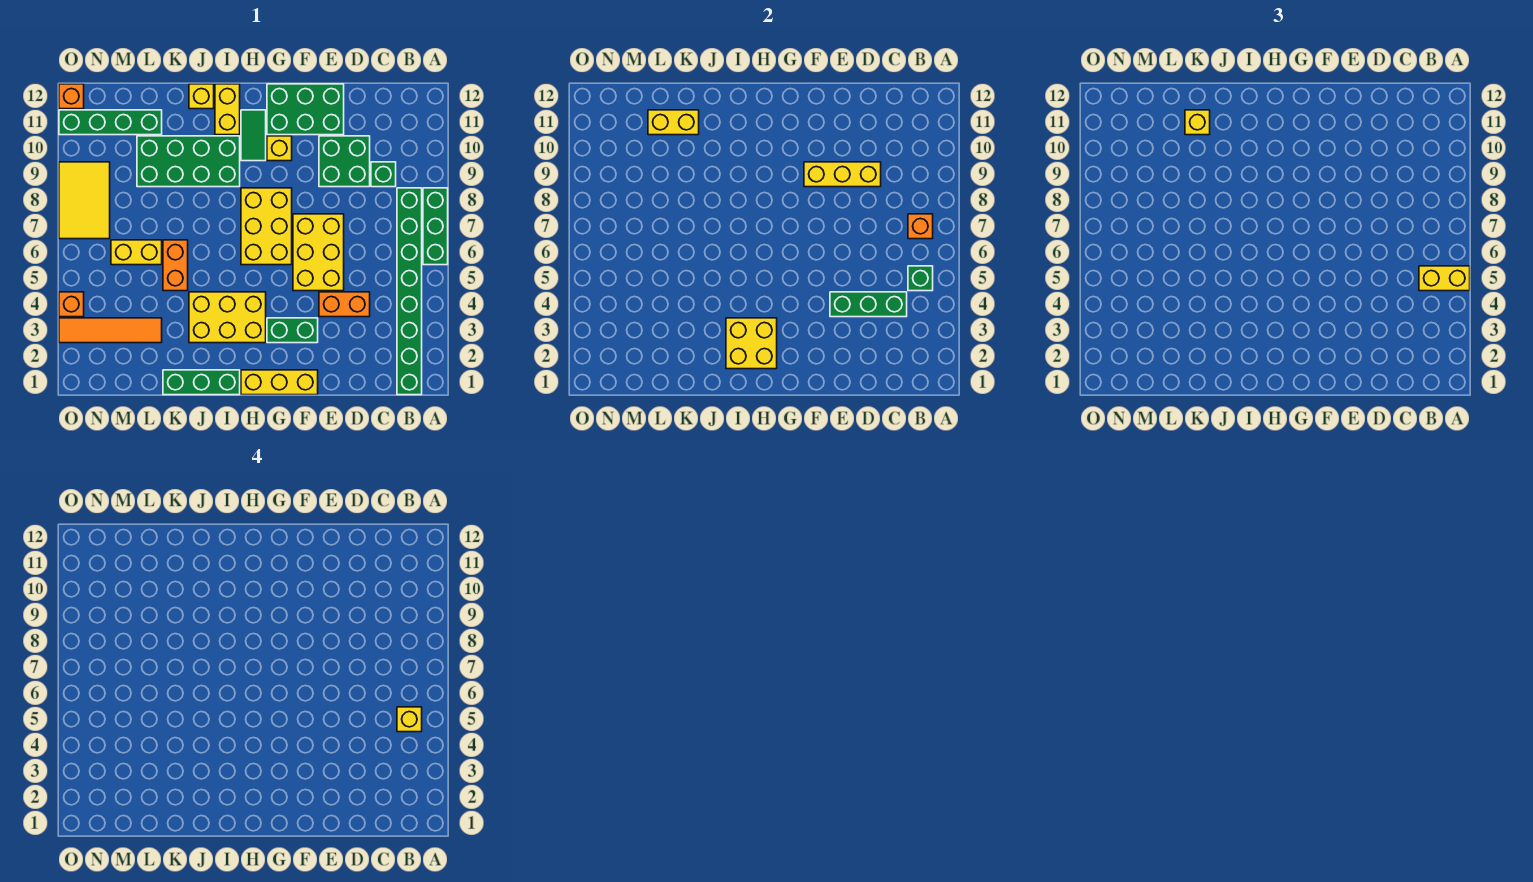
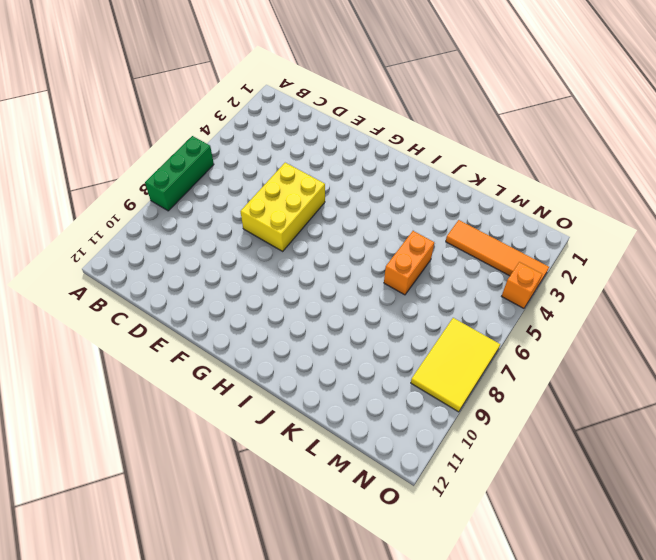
none -> green 1x8 brick [397,188,422,395]
none -> green 1x1 brick [371,162,396,187]
none -> orange 1x2 brick [319,292,370,317]
none -> green 2x2 brick [319,136,370,187]

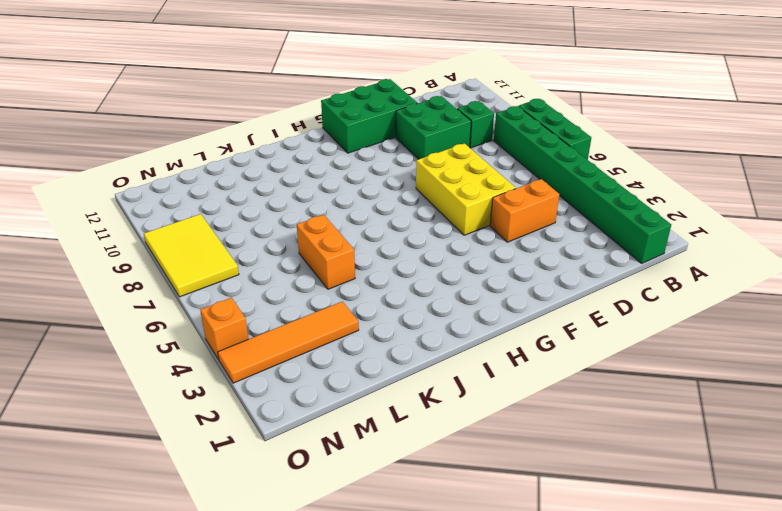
none -> yellow 1x3 brick [241,370,318,395]
none -> green 1x2 brick [267,318,318,343]
none -> yellow 2x3 brick [241,188,292,265]
none -> yellow 1x1 brick [267,136,292,161]

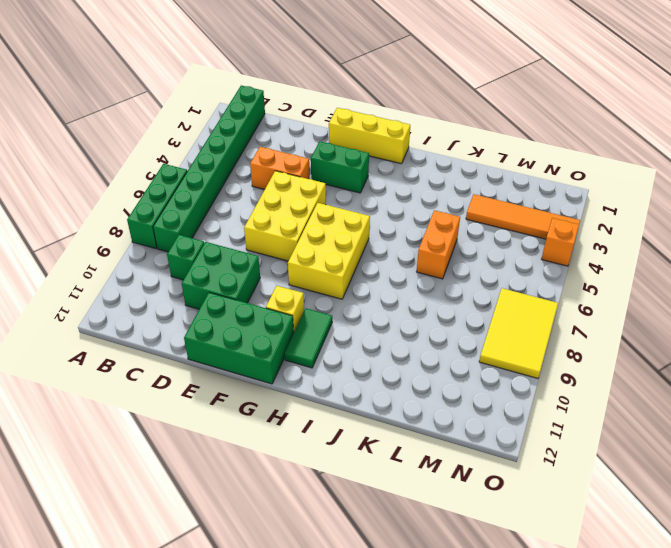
none -> yellow 2x3 brick [189,292,266,343]
none -> green 1x3 brick [163,370,240,395]
none -> green 2x4 brick [137,136,240,187]
none -> yellow 1x2 brick [215,84,240,135]

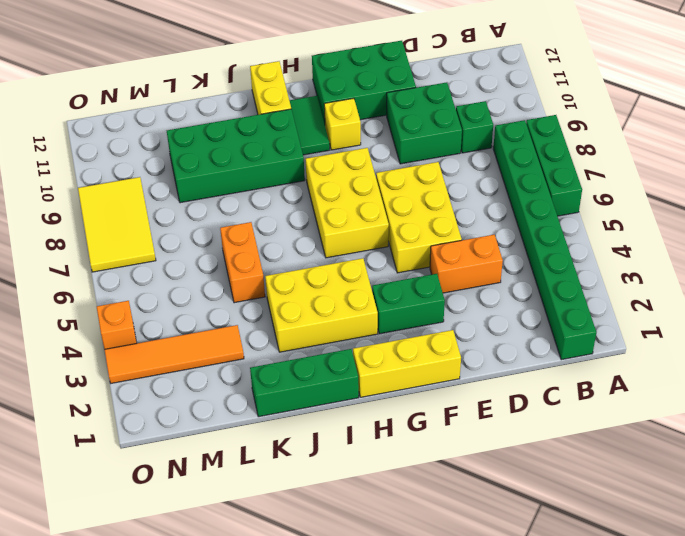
none -> yellow 1x1 brick [189,84,214,109]
none -> yellow 1x2 brick [111,240,162,265]
none -> green 1x4 brick [59,110,162,135]
none -> orange 1x1 brick [59,84,84,109]

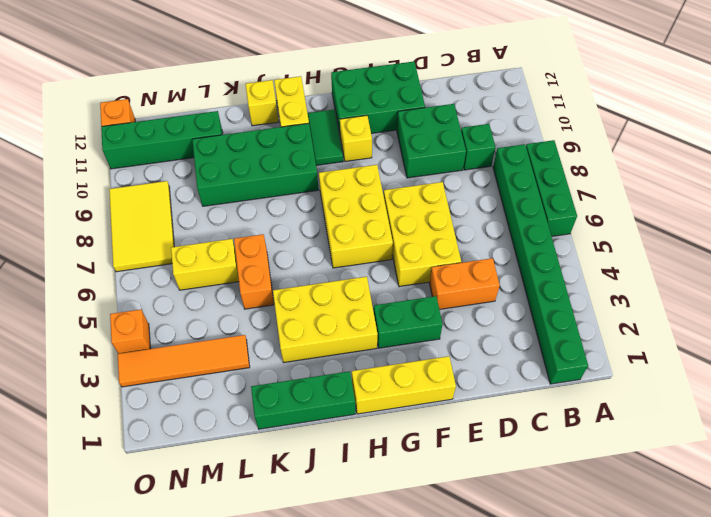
none -> green 1x1 brick [908,266,933,291]
none -> orange 1x1 brick [908,214,933,239]
none -> green 1x3 brick [830,292,907,317]
none -> yellow 1x3 brick [804,162,881,187]

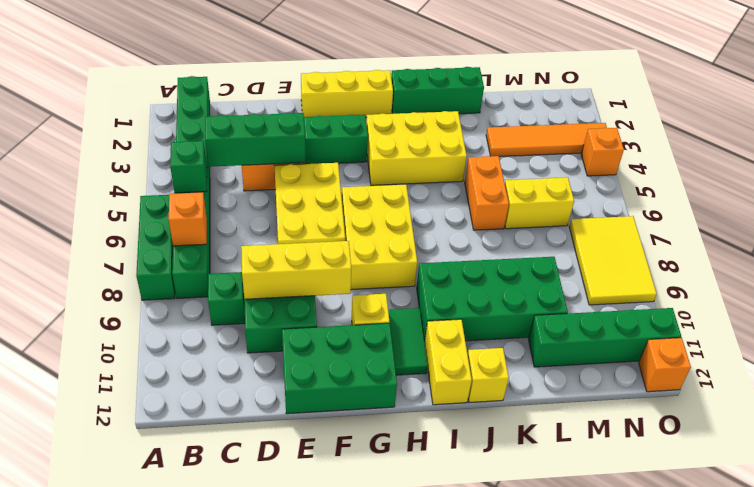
none -> yellow 2x2 brick [726,318,777,369]
none -> yellow 1x2 brick [648,110,699,135]
none -> yellow 1x2 brick [1419,266,1470,291]
none -> yellow 1x1 brick [1185,110,1210,135]

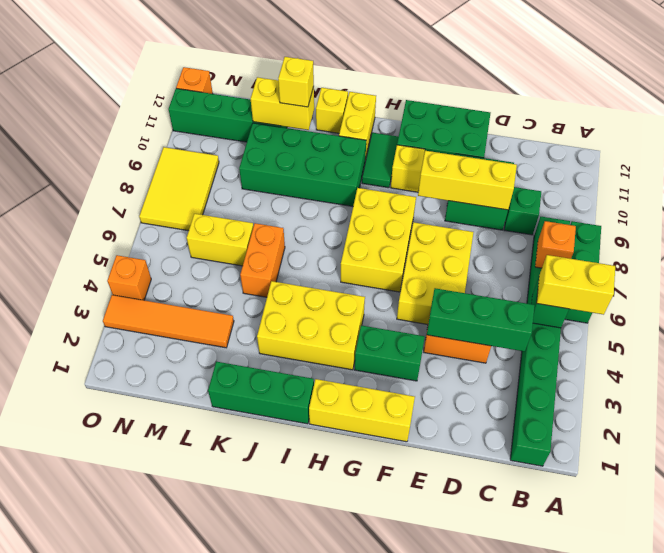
none -> yellow 2x2 brick [726,318,777,369]
none -> yellow 1x1 brick [397,707,422,732]

